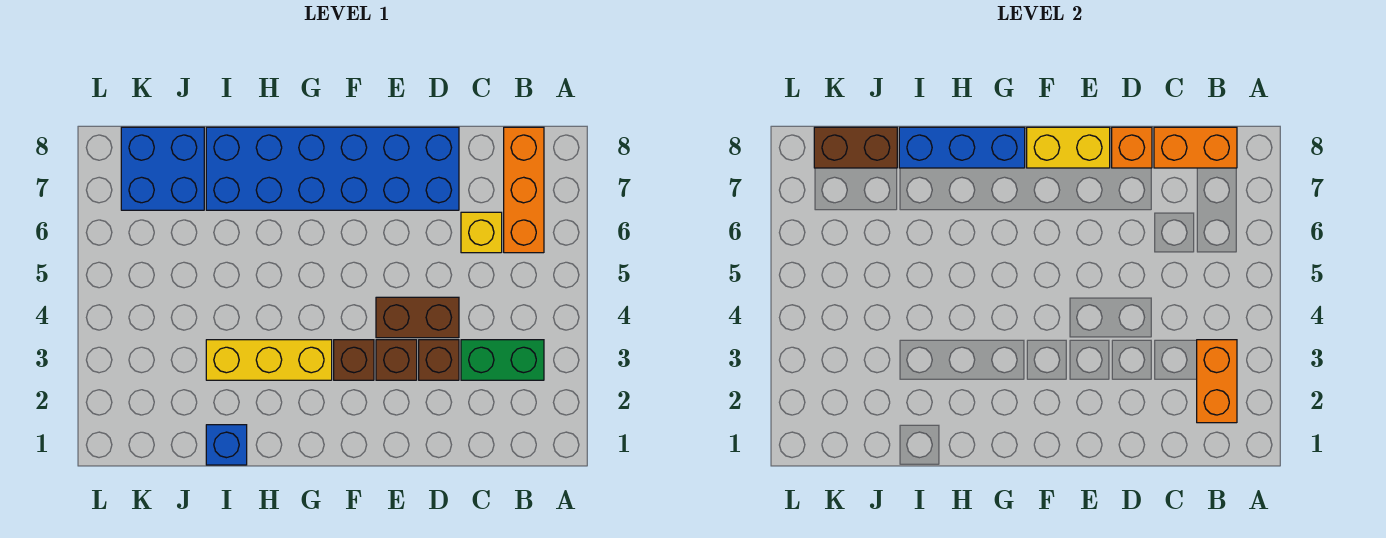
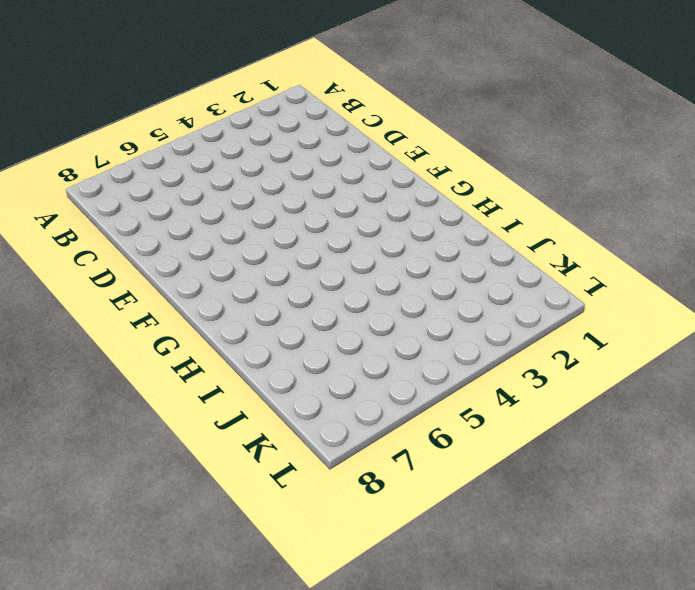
none -> green 1x2 brick [461,340,544,380]
none -> orange 1x3 brick [504,127,544,253]
none -> yellow 1x1 brick [461,212,502,253]

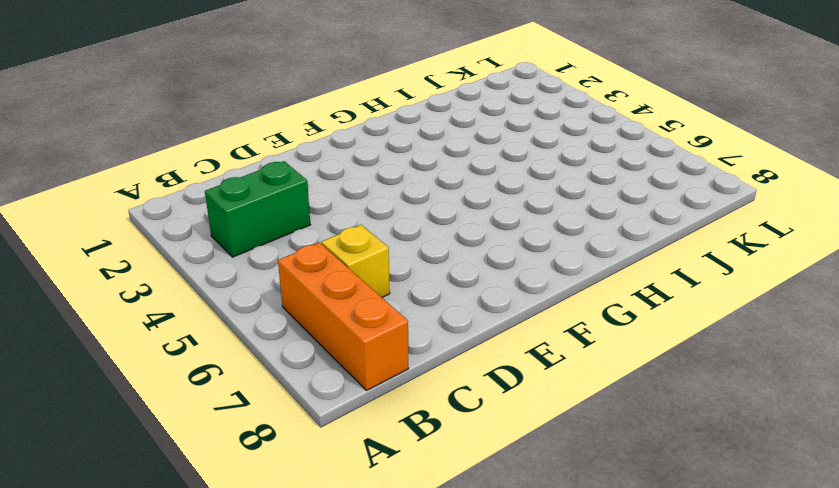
none -> brown 1x1 brick [419,340,459,380]
none -> brown 1x2 brick [376,297,459,338]
none -> blue 2x6 brick [206,127,459,210]

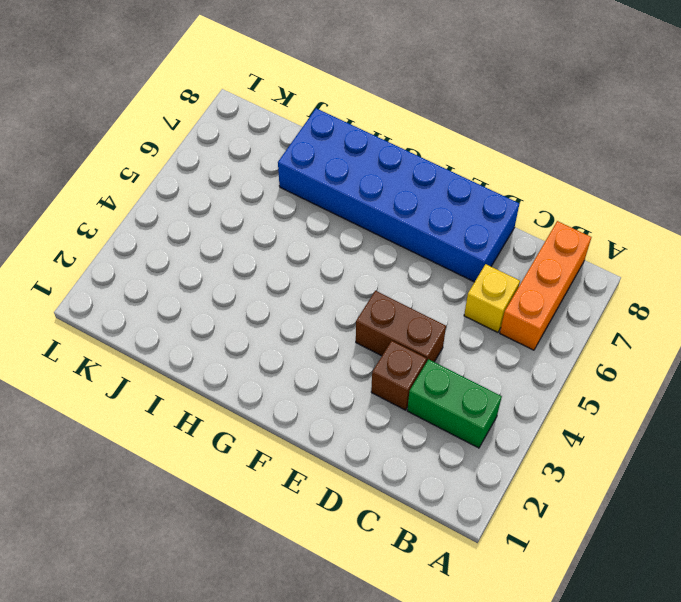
none -> brown 1x1 brick [376,340,417,380]
none -> brown 1x1 brick [334,340,374,380]
none -> yellow 1x3 brick [206,340,332,380]

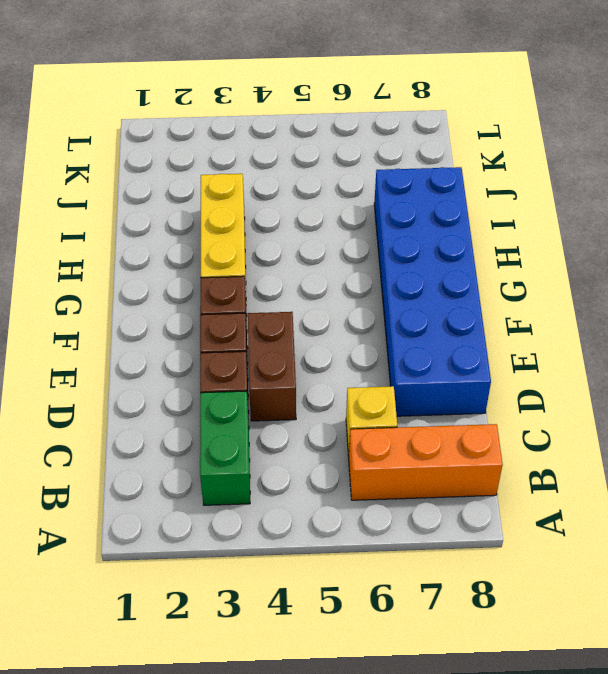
none -> blue 1x1 brick [206,425,247,465]
none -> blue 2x2 brick [121,127,204,210]
none -> orange 1x2 brick [1197,340,1237,423]

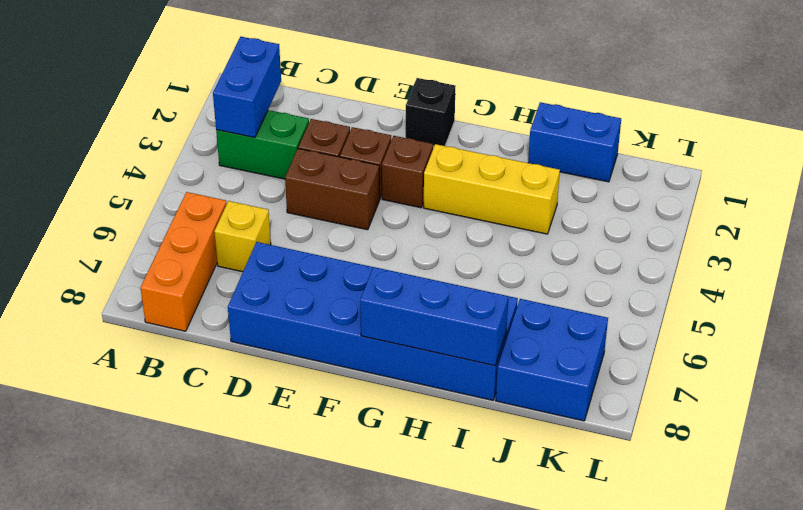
blue 1x2 brick [213,37,281,138] -> orange 1x2 brick [1197,340,1237,423]
black 1x1 brick [406,78,456,146] -> none
blue 1x2 brick [528,102,621,182] -> blue 1x1 brick [206,425,247,465]
none -> orange 1x2 brick [1154,127,1237,168]
none -> orange 1x1 brick [1112,127,1152,168]
none -> yellow 1x2 brick [1027,127,1110,168]

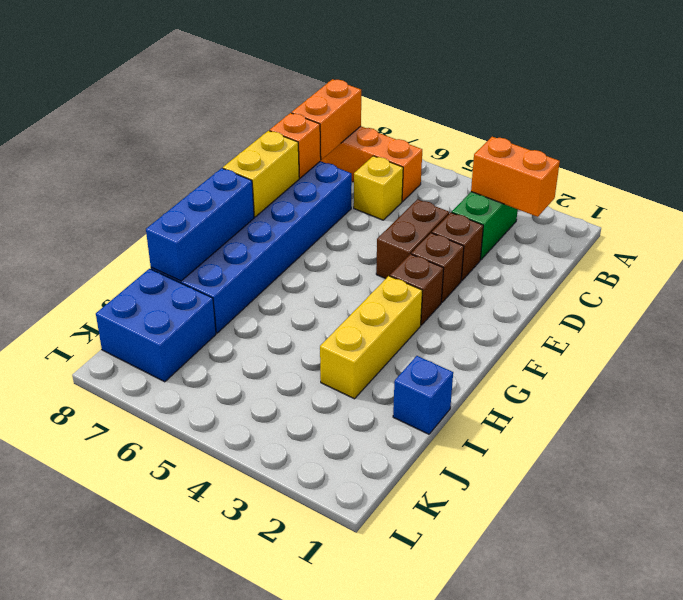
none -> brown 1x2 brick [814,127,897,168]

